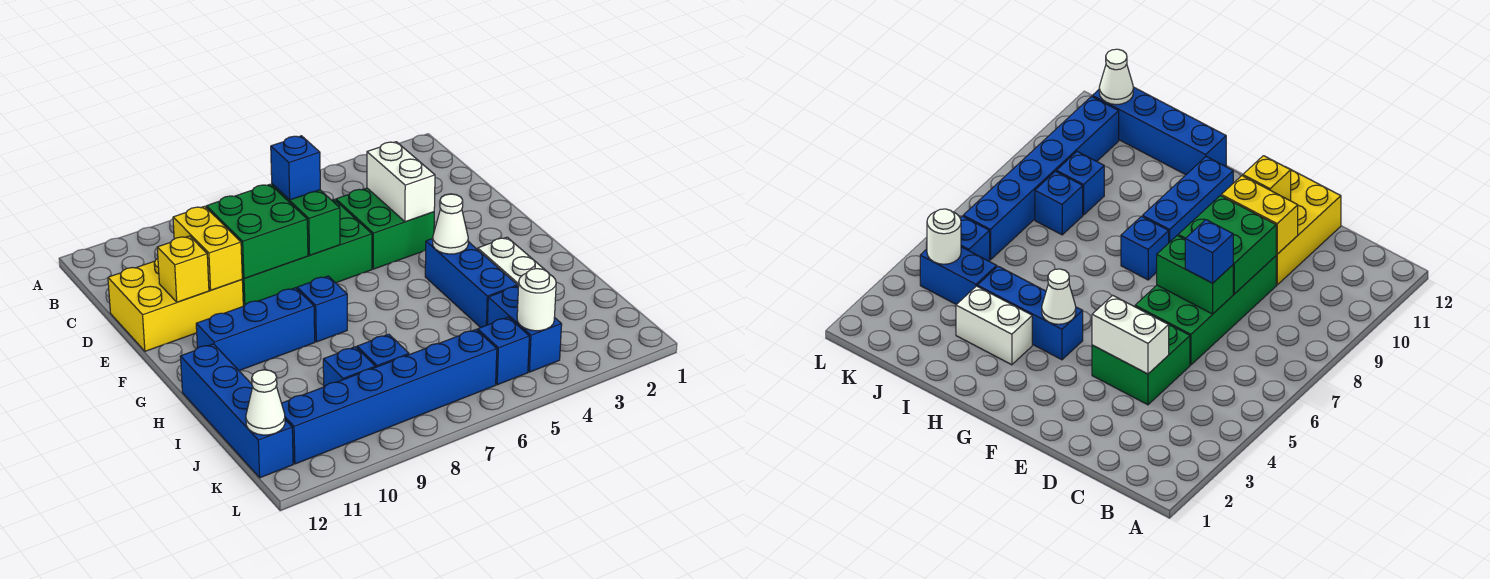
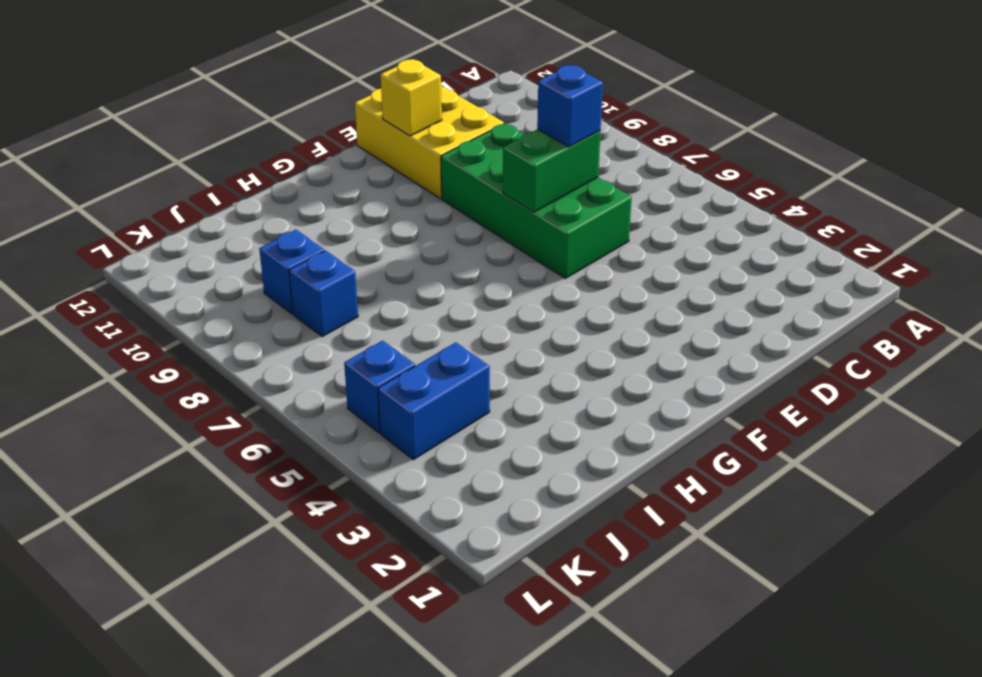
none -> green 2x2 brick [336,188,434,269]
none -> blue 1x3 brick [425,239,517,328]
none -> blue 1x1 brick [297,276,347,342]

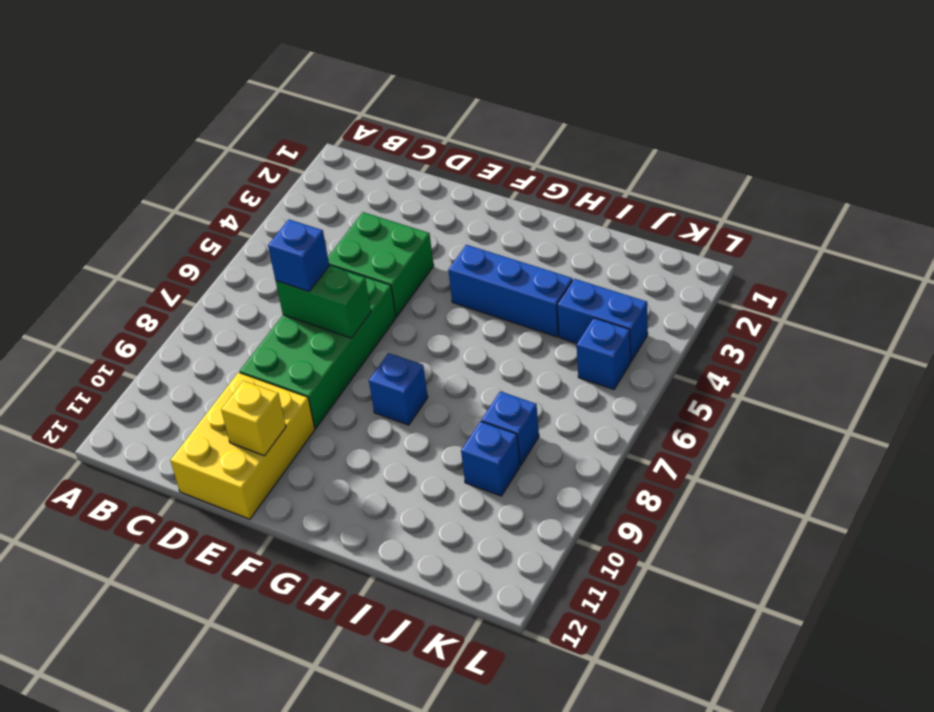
none -> blue 1x3 brick [196,288,315,370]
none -> white 1x2 brick [478,237,546,286]
none -> blue 1x4 brick [180,344,293,478]

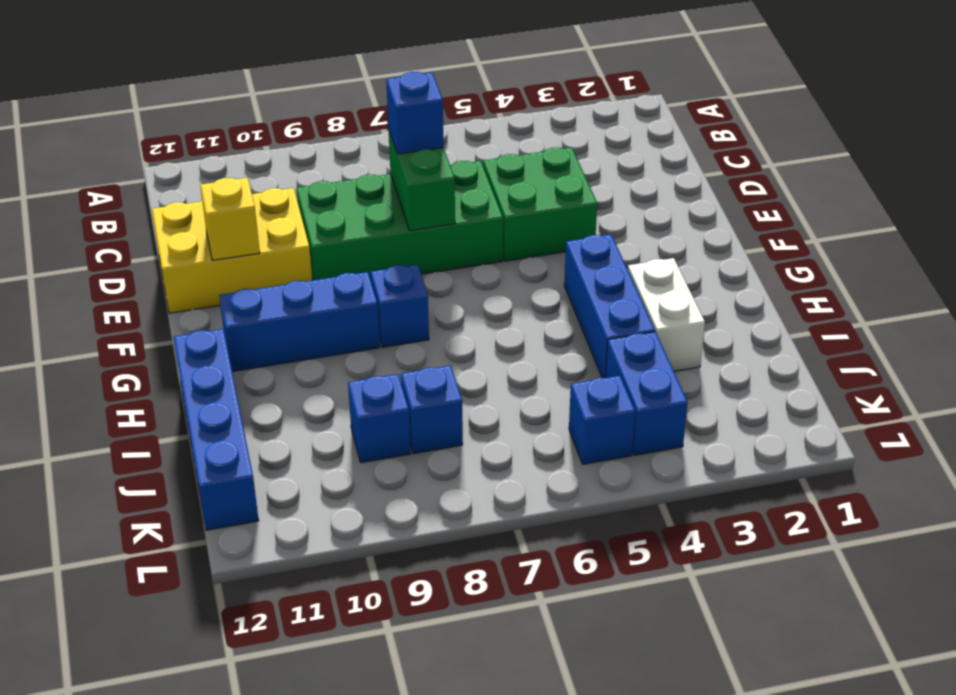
none -> blue 1x6 brick [282,330,497,464]
none -> white 1x2 brick [367,142,435,222]
none -> green 2x2 brick [206,184,308,279]

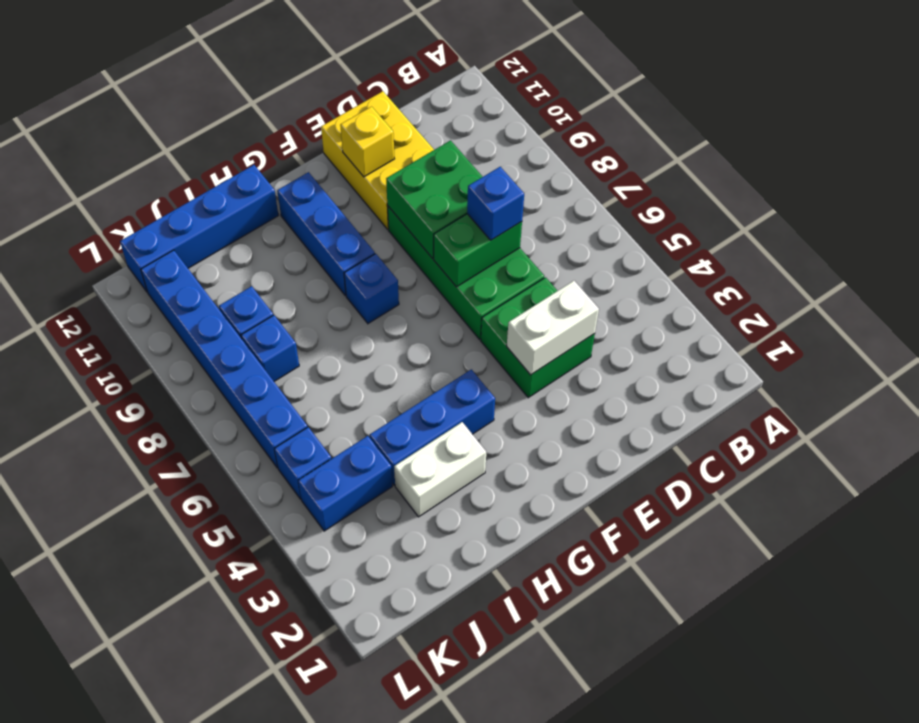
none -> yellow 1x2 brick [173,206,242,290]
none -> white 1x1 cone [433,194,468,254]
none -> white 1x1 round brick [517,269,556,331]

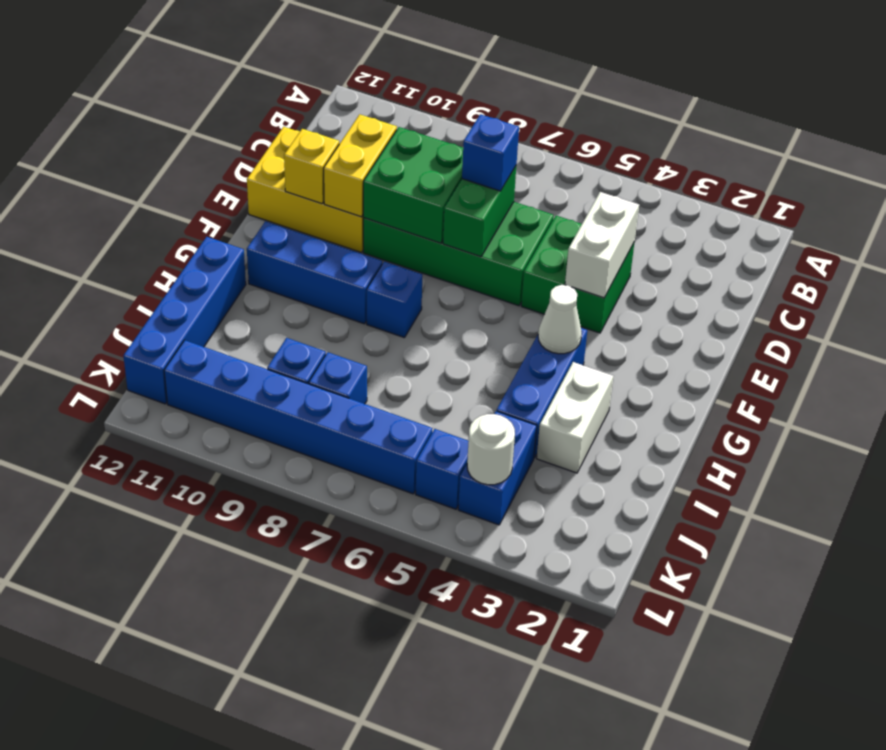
none -> white 1x1 cone [246,370,285,435]

